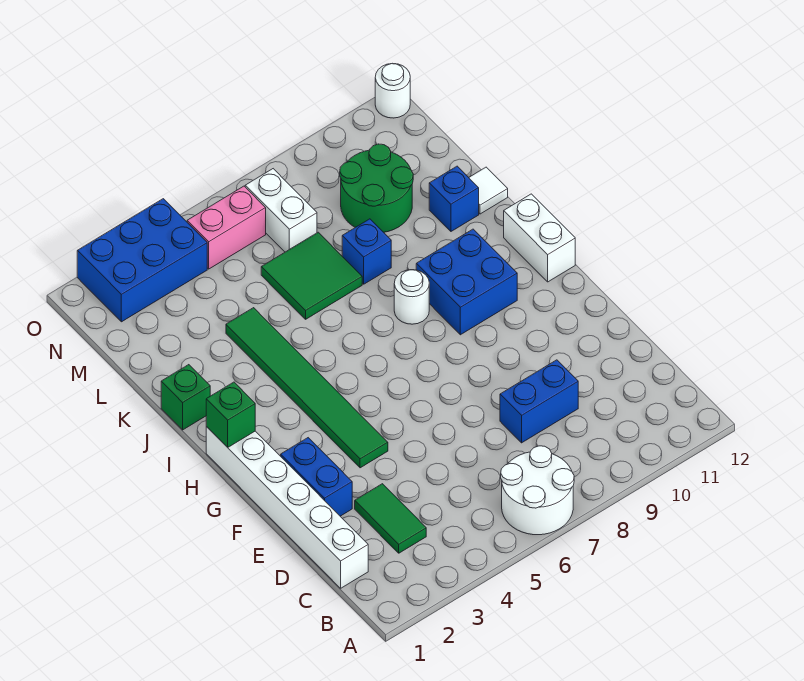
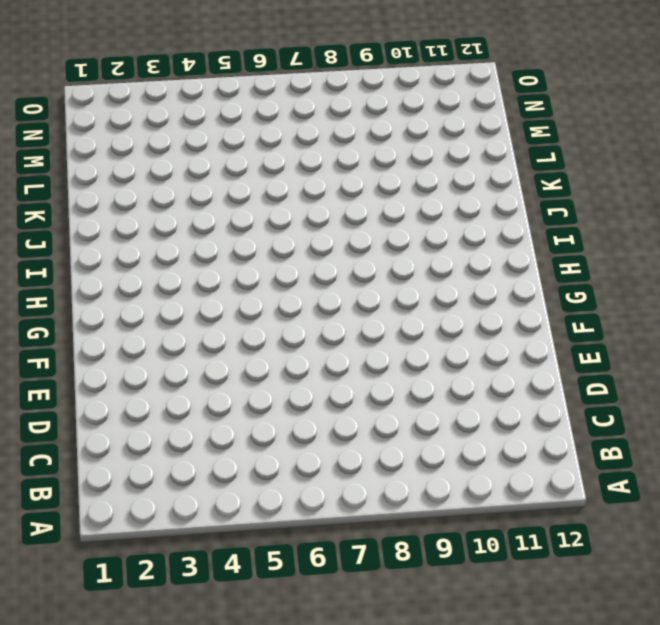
none -> white 2x2 round brick [501,446,574,535]
none -> white 1x6 brick [206,427,368,588]
none -> green 1x2 tile [355,484,426,553]

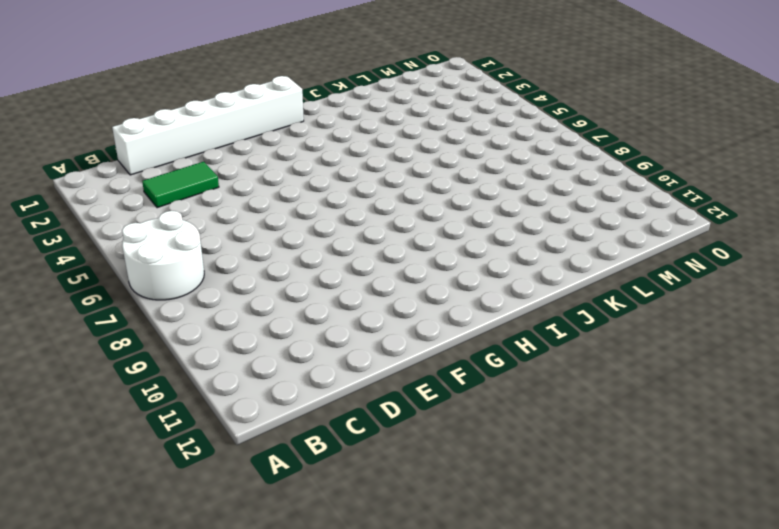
none -> blue 1x2 brick [500,360,578,443]
none -> blue 1x2 brick [281,438,352,516]
none -> green 1x6 tile [226,308,388,468]

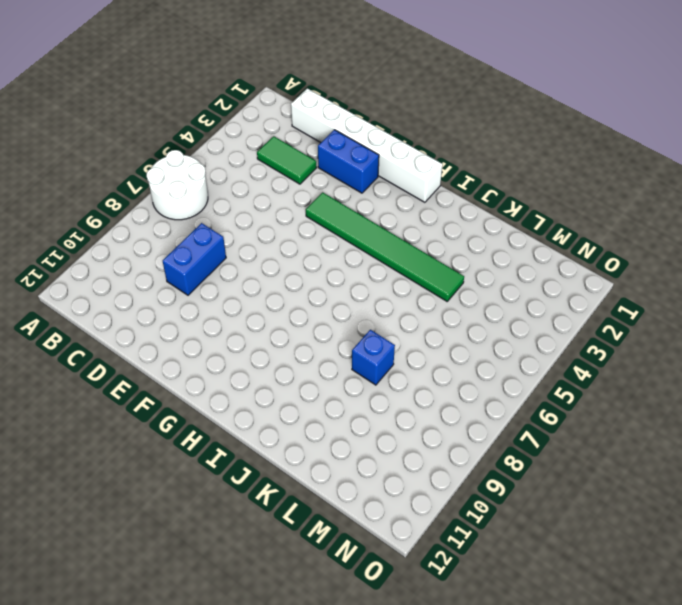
none -> blue 2x2 brick [416,229,517,335]
none -> white 1x2 brick [504,194,575,282]
none -> white 1x1 round brick [394,270,429,324]

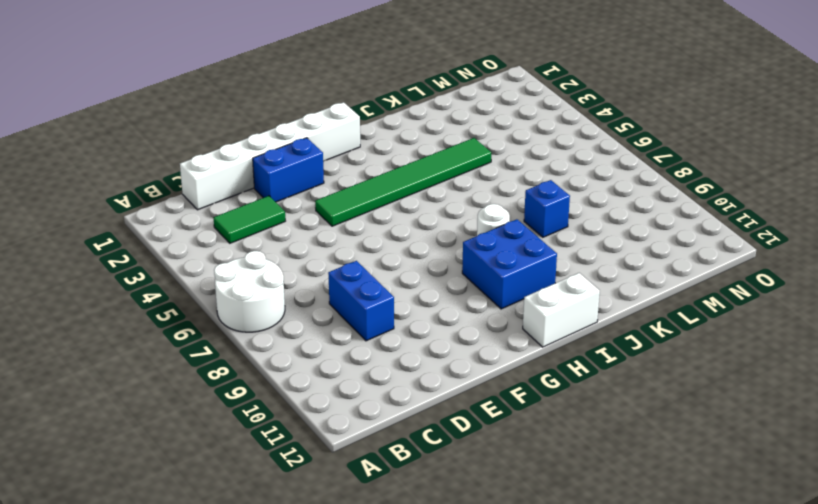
none -> green 1x1 brick [161,365,210,430]
none -> green 2x2 tile [261,232,362,319]
none -> blue 1x1 brick [429,166,479,231]

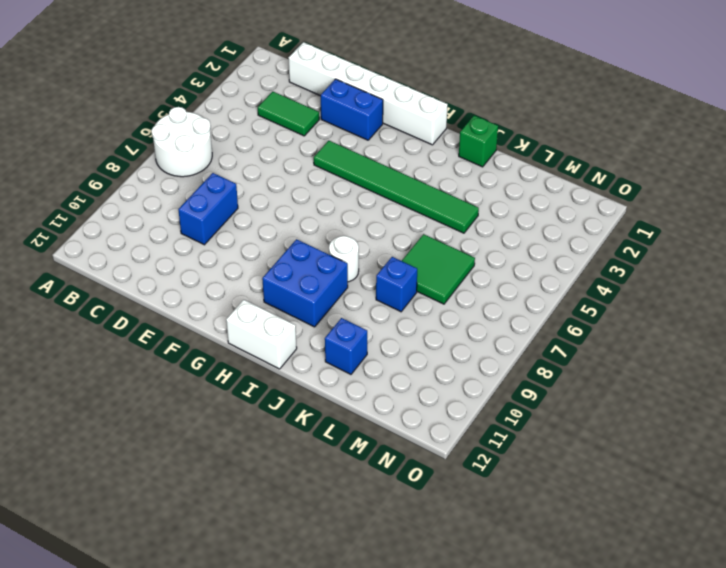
none -> white 1x1 tile [469,167,508,214]
none -> green 2x2 round brick [340,144,413,232]
none -> white 1x2 brick [245,169,317,252]

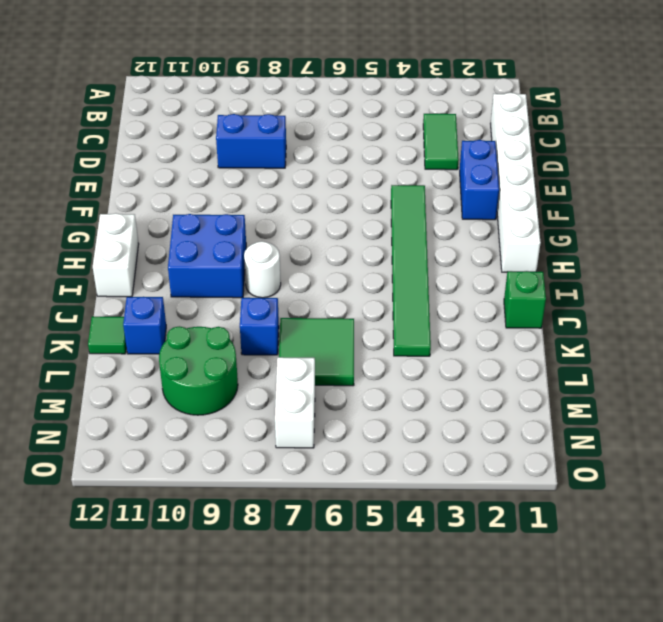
green 1x1 tile [88,316,126,354] -> white 1x1 tile [469,167,508,214]
none -> white 2x2 round brick [501,446,574,535]
none -> blue 2x3 brick [77,199,207,322]
none -> pink 1x2 brick [187,186,266,269]

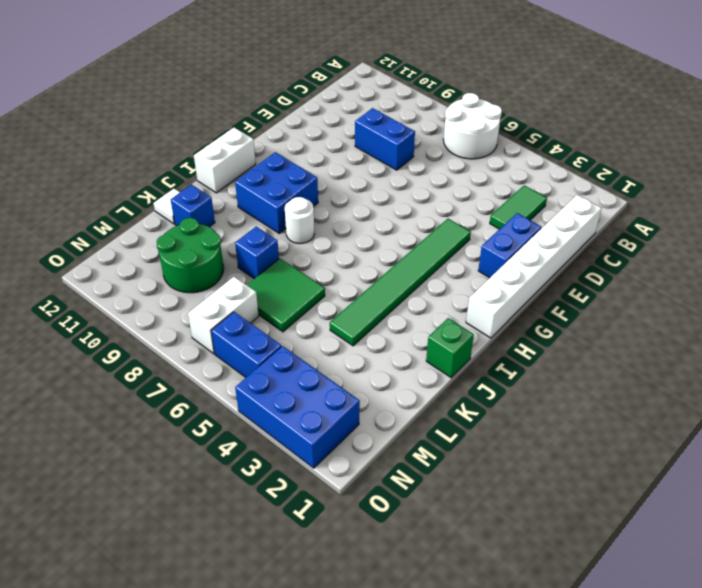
blue 1x2 brick [211,312,282,377] -> pink 1x2 brick [187,186,266,269]
none -> white 1x1 round brick [375,64,410,118]
none -> green 1x1 brick [206,382,255,447]

